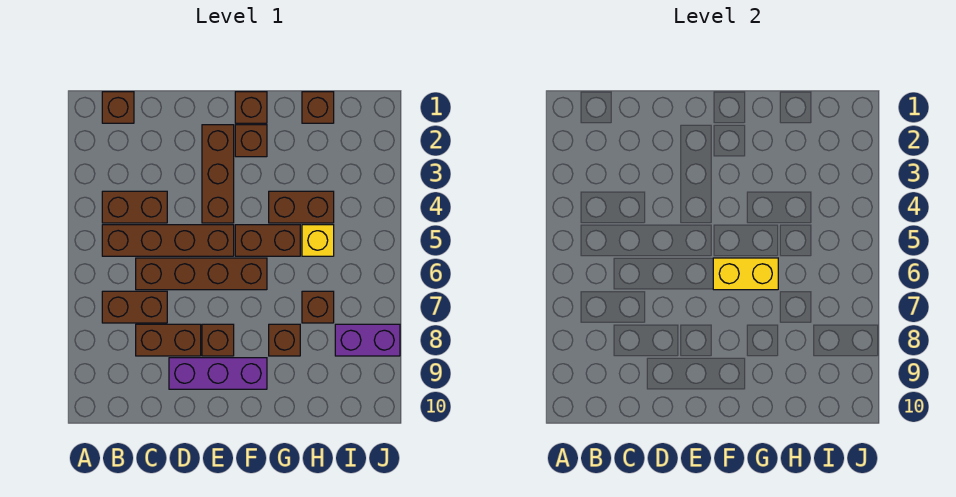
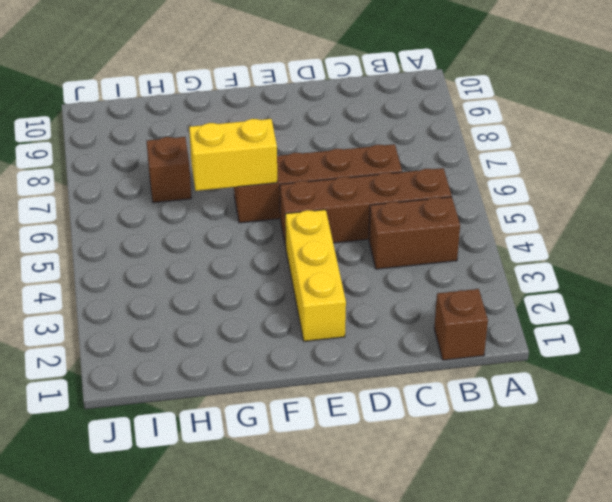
yellow 1x3 brick [285,210,346,341] -> brown 1x3 brick [202,125,234,223]
none -> brown 1x2 brick [102,291,167,323]
none -> brown 1x2 brick [136,324,201,356]
none -> purple 1x3 brick [169,358,267,389]

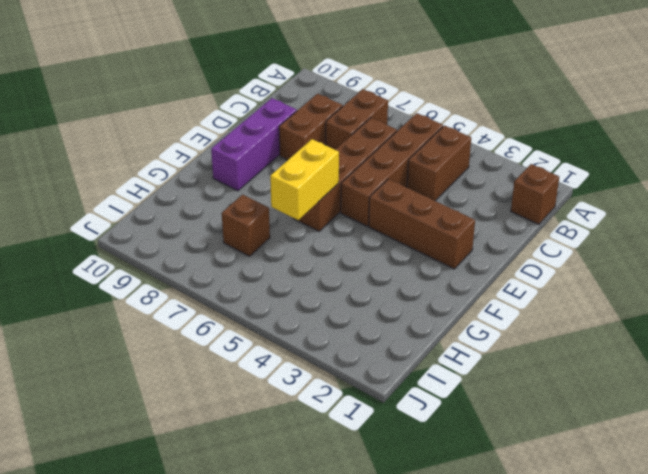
none -> brown 1x1 brick [202,324,234,356]
none -> brown 1x1 brick [235,92,267,123]
none -> brown 1x1 brick [235,125,267,157]

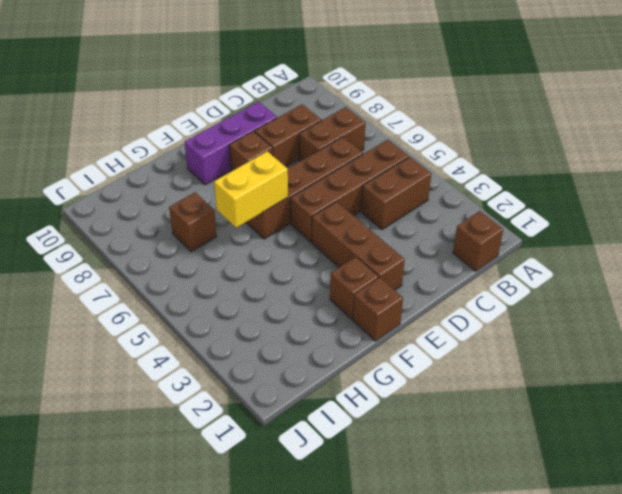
none -> brown 1x2 brick [235,225,300,256]
none -> brown 1x2 brick [269,191,334,223]
none -> brown 1x1 brick [269,324,300,356]

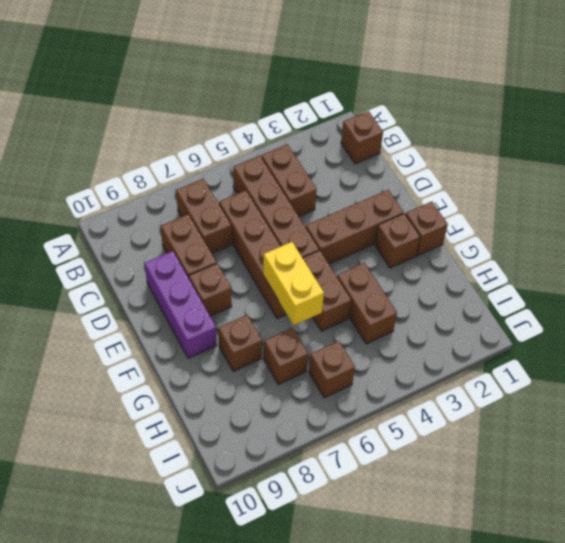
brown 1x1 brick [309,341,355,398] -> brown 1x1 brick moved to [302,92,334,123]
none -> yellow 1x1 brick [302,225,334,256]
none -> purple 1x2 brick [335,324,400,356]

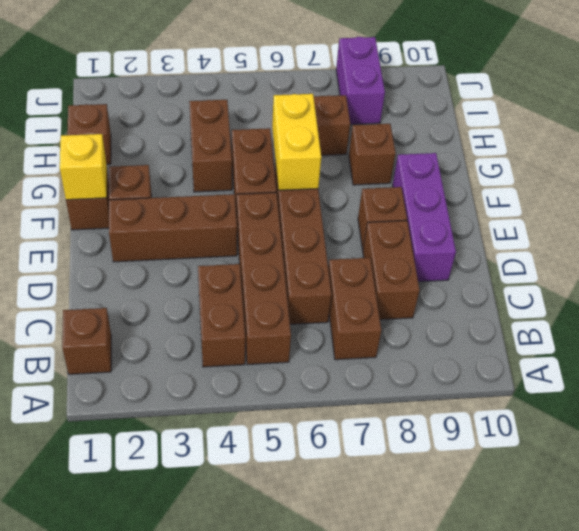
yellow 1x1 brick [60,134,107,200] -> yellow 1x1 brick moved to [302,225,334,256]

